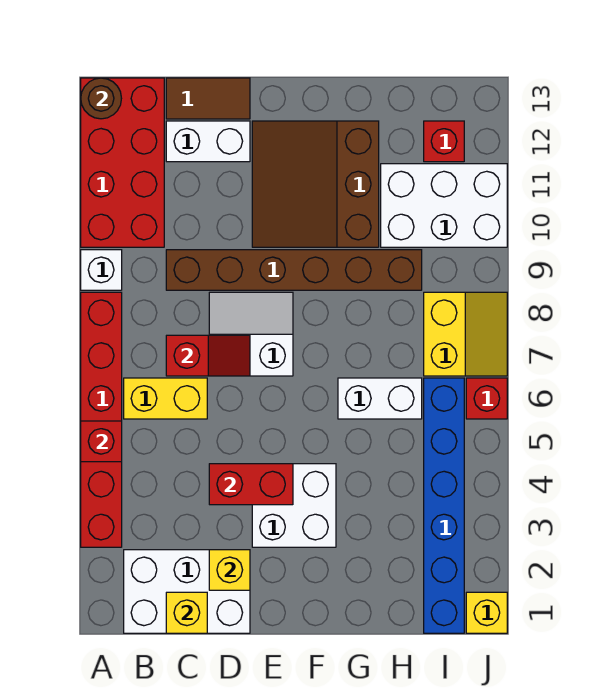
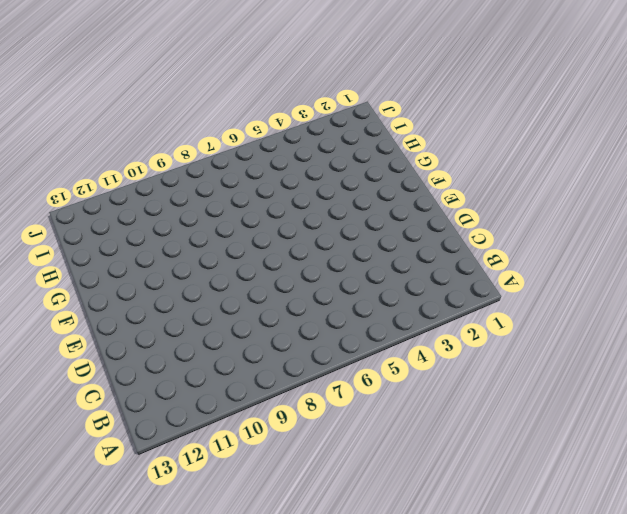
none -> red 1x6 brick [81,292,122,547]
none -> white 1x1 brick [81,250,122,290]
none -> red 2x4 brick [81,78,164,247]

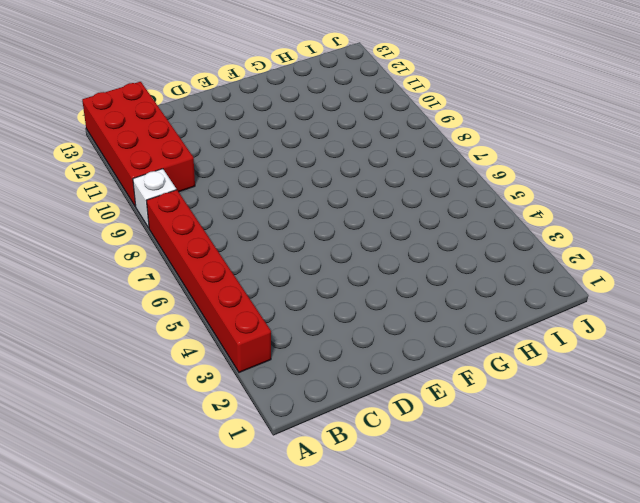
none -> white 2x3 brick [124,550,250,633]
none -> yellow 1x2 brick [124,378,207,419]
none -> brown 1x6 brick [166,250,422,290]

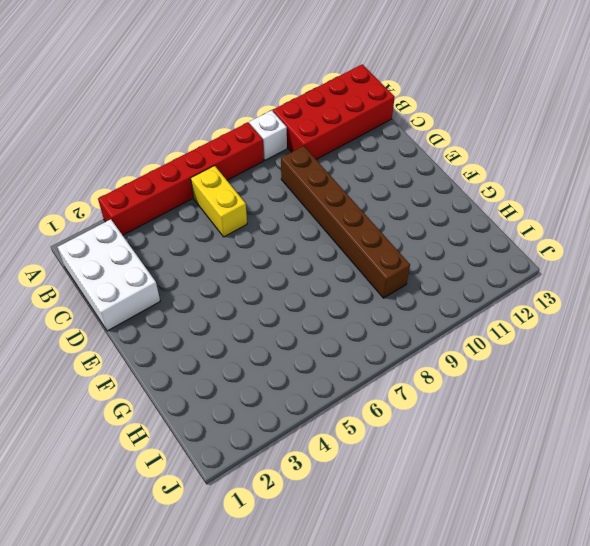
none -> white 1x2 brick [166,121,250,162]
none -> brown 1x2 tile [166,78,250,119]
none -> white 2x2 slope [209,292,293,376]

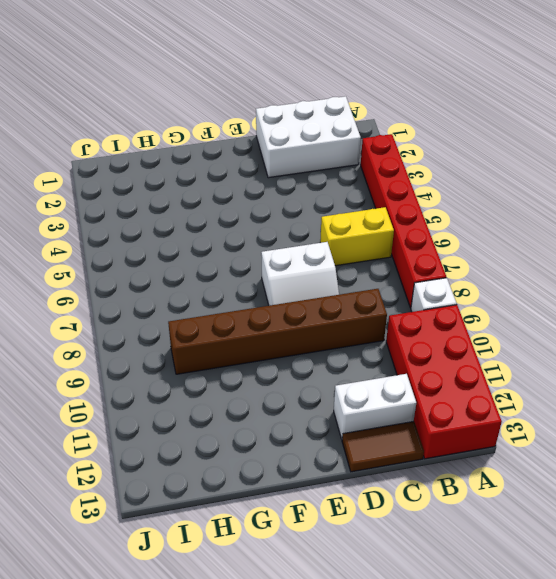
none -> white 2x2 brick [252,464,336,547]
none -> brown 3x3 slope [252,121,379,247]
none -> white 1x2 brick [338,378,422,419]

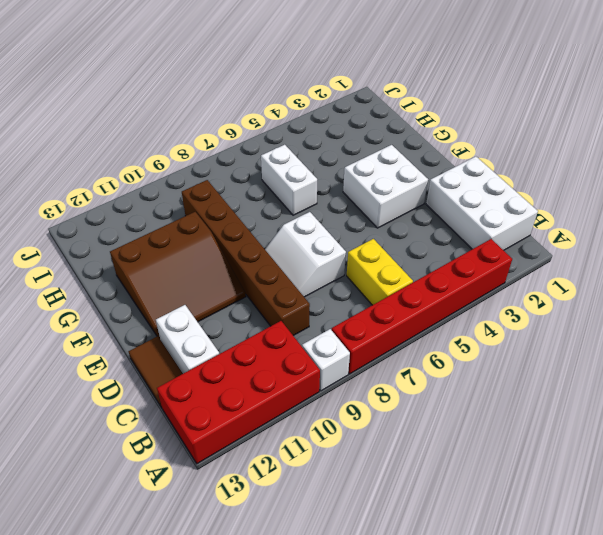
none -> white 2x3 brick [381,164,507,247]
none -> blue 1x6 brick [424,378,464,633]
none -> yellow 2x2 slope [424,292,507,376]

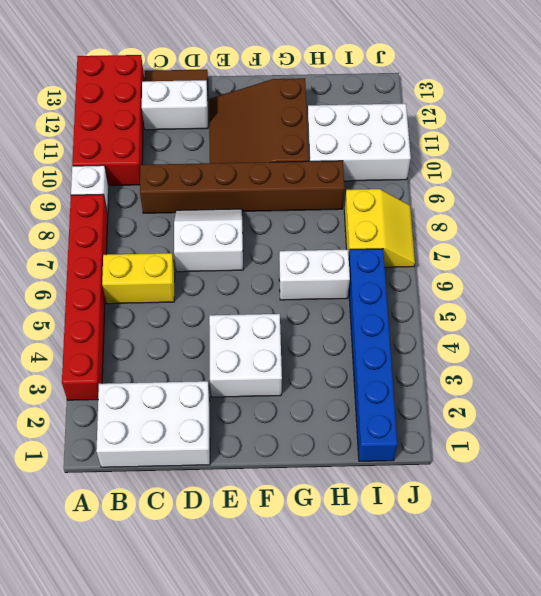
none -> red 1x1 brick [424,121,464,162]
none -> yellow 1x1 brick [466,592,507,633]
none -> red 1x1 brick [466,378,507,419]

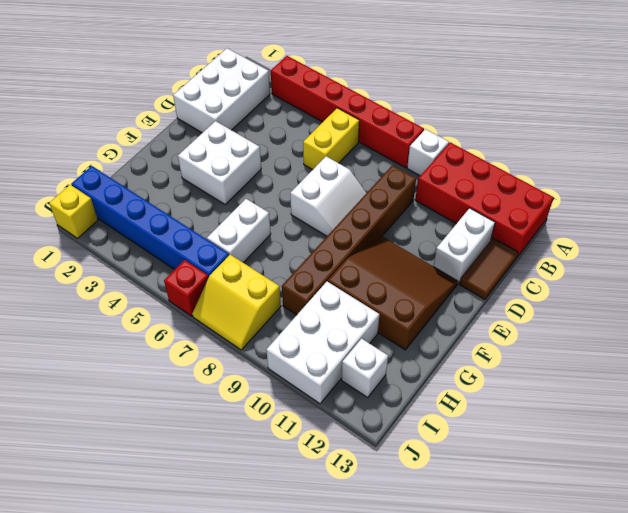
white 1x1 brick [342,339,388,397] -> red 1x1 brick [424,121,464,162]
none -> red 1x1 brick [81,421,122,462]
none -> brown 1x1 round brick [81,78,121,119]
none -> yellow 1x1 brick [166,592,207,633]

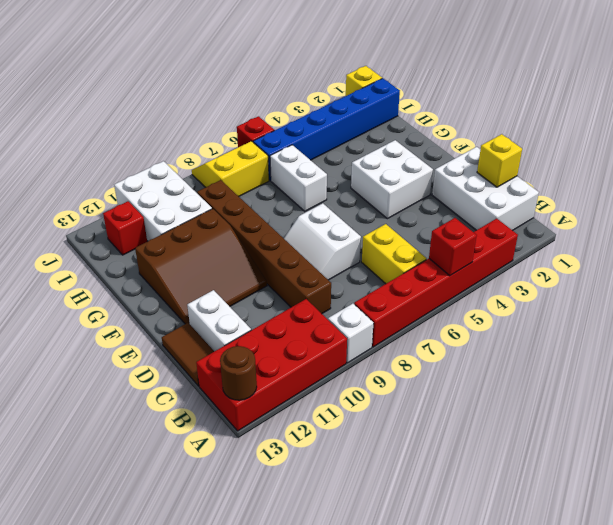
none -> red 1x2 slope [166,335,250,376]
none -> yellow 1x1 brick [209,550,250,590]
none -> red 1x2 brick [209,464,293,505]

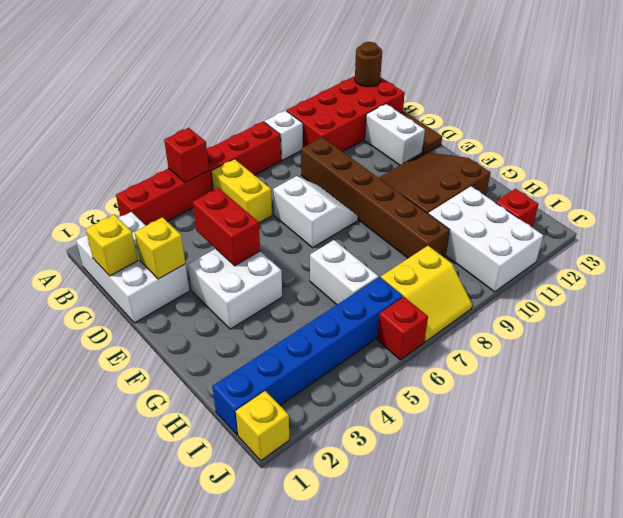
none -> red 1x2 slope [166,335,250,376]

